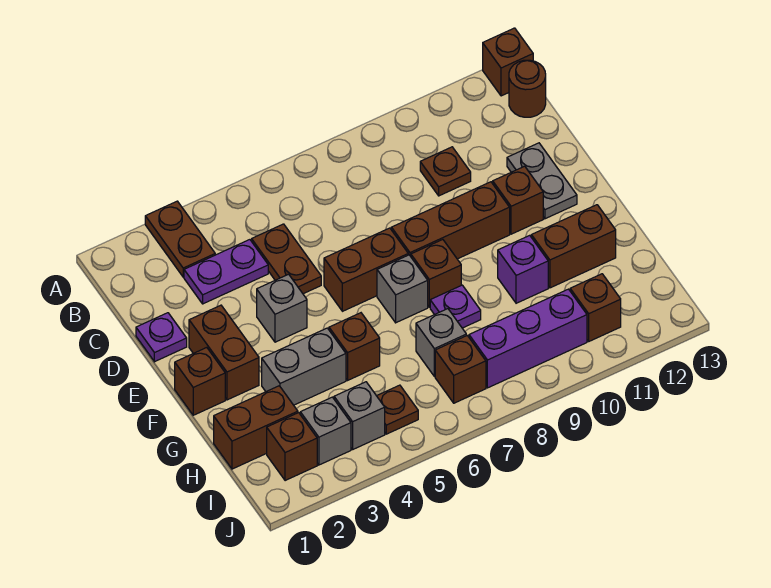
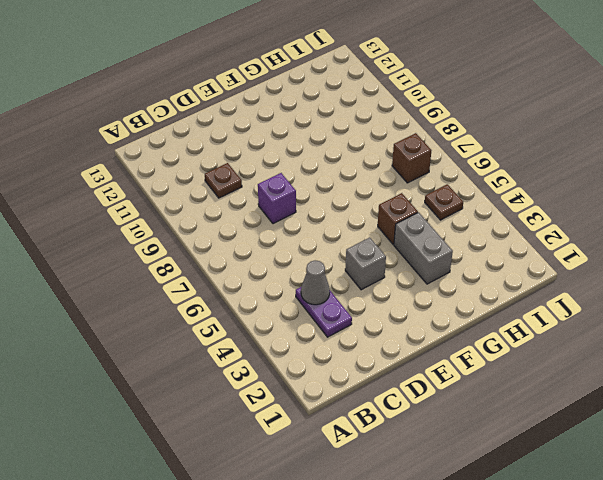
grey 1x1 cone [301,260,330,305] -> none
purple 1x1 brick [258,173,296,224] -> purple 1x1 brick moved to [498,235,548,303]
none -> brown 1x2 plate [145,201,215,277]
none -> brown 1x1 brick [483,28,533,96]
none -> brown 1x1 round brick [509,60,546,117]
none -> brown 1x2 plate [252,224,321,294]

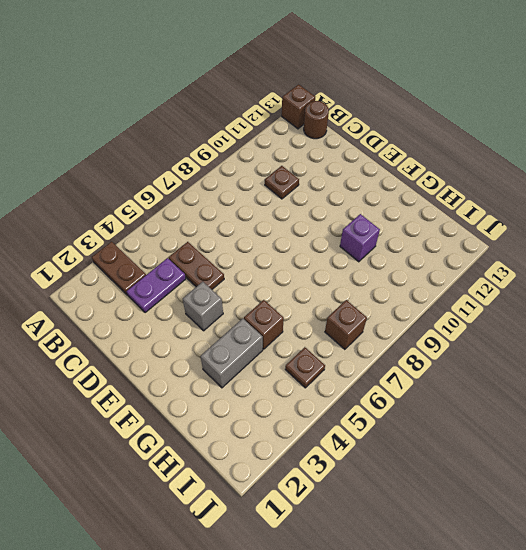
none -> purple 1x1 plate [136,313,187,362]
none -> grey 1x2 plate [507,143,577,219]
none -> brown 1x2 brick [189,305,259,400]
none -> brown 1x2 brick [324,228,408,311]

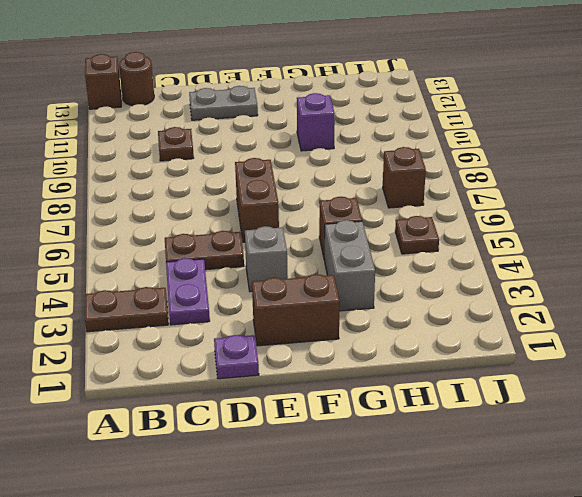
none -> brown 1x3 brick [391,182,510,259]
none -> brown 1x1 brick [493,166,543,234]
none -> brown 1x1 brick [175,348,225,415]
none -> grey 1x1 brick [377,255,428,323]

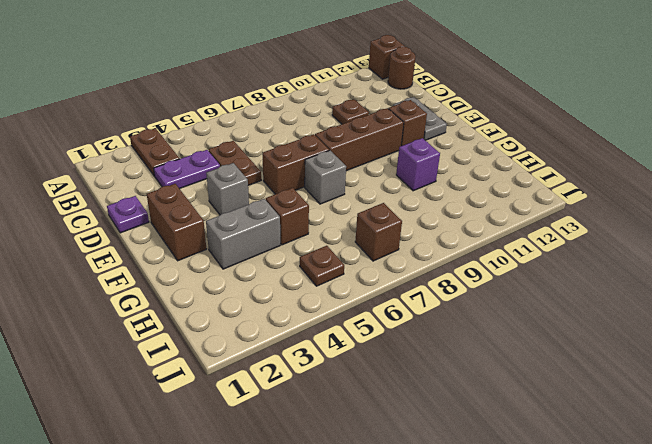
none -> brown 1x1 brick [175,348,225,415]
none -> brown 1x1 brick [411,240,461,307]
none -> purple 1x1 plate [430,285,481,328]
none -> brown 1x2 brick [531,205,616,288]

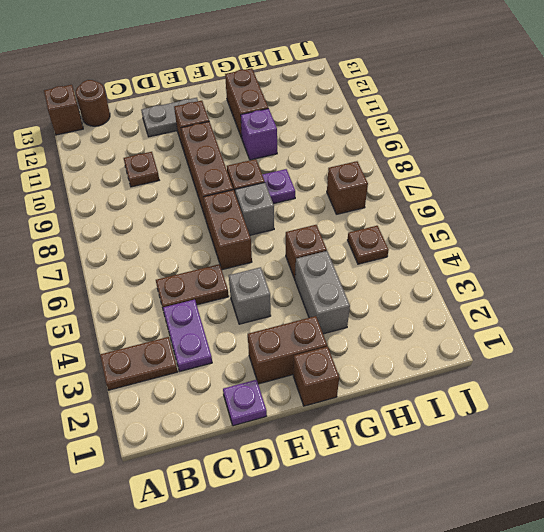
none -> brown 1x2 brick [214,386,298,469]
none -> grey 1x1 brick [416,309,466,376]
none -> brown 1x1 brick [267,413,317,481]
none -> grey 1x1 brick [300,397,351,465]

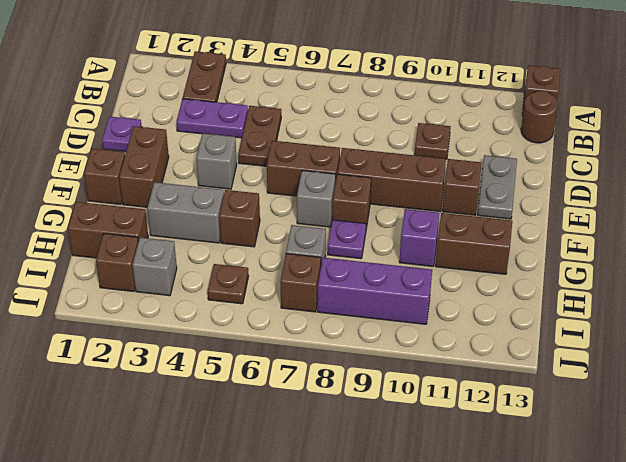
none -> grey 1x1 brick [334,382,385,449]
none -> brown 1x1 brick [570,274,621,341]

